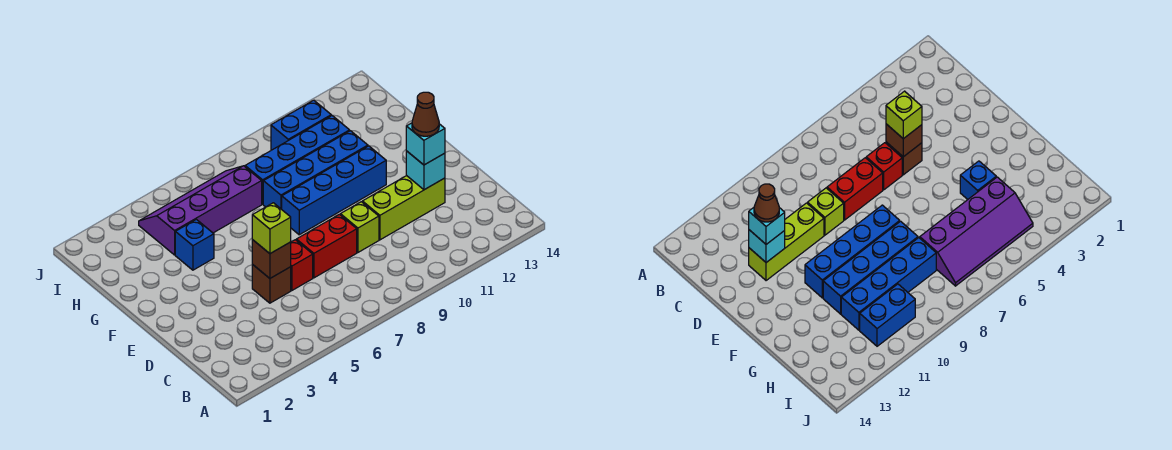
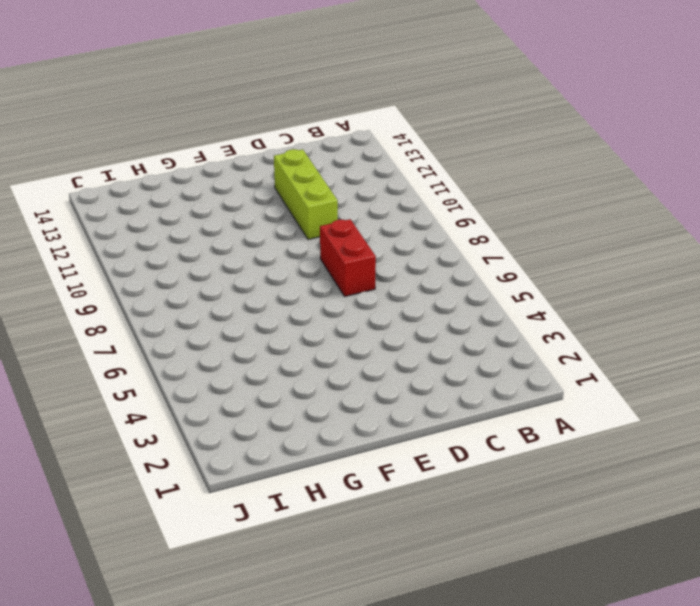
none -> brown 1x1 brick [252,264,291,303]
none -> red 1x1 brick [291,240,313,290]
none -> lime 1x1 brick [340,202,379,252]

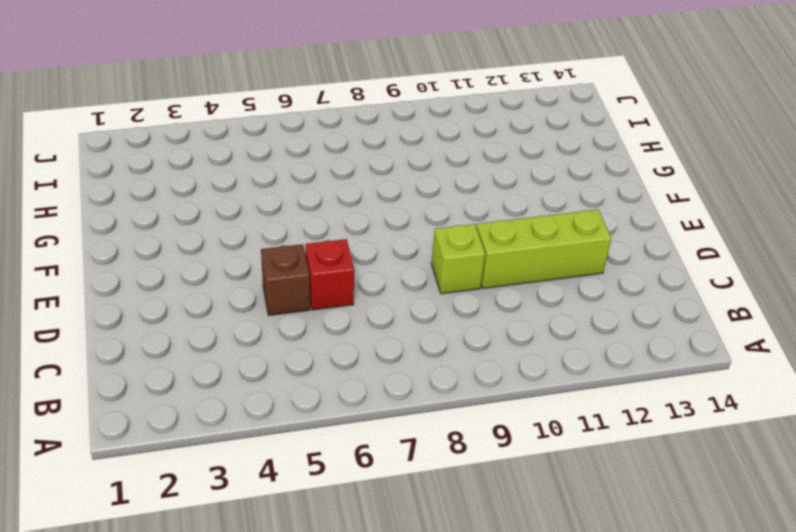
none -> red 1x2 brick [296,214,357,278]
none -> blue 1x4 brick [282,146,386,235]
none -> blue 1x1 brick [175,219,214,270]

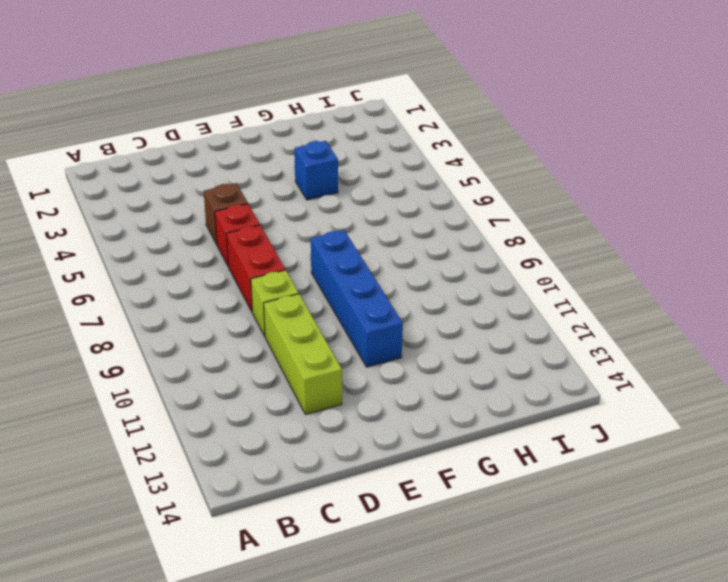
none -> blue 1x4 brick [263,131,368,209]
none -> purple 2x4 slope [139,166,262,255]
none -> blue 1x4 brick [245,116,350,204]

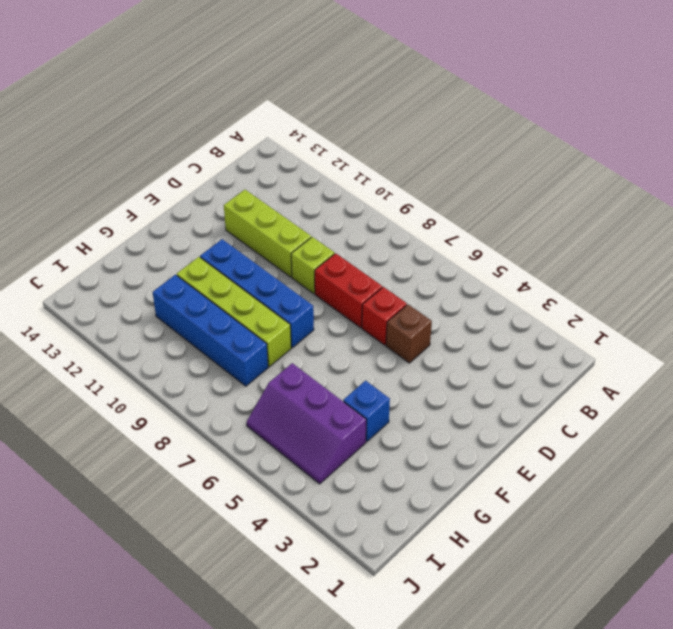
lime 1x4 brick [177,257,291,367] -> blue 1x4 brick [263,131,368,209]
purple 2x3 slope [247,363,366,484] -> purple 2x4 slope [139,166,262,255]
none -> blue 1x2 brick [271,100,331,150]
none -> brown 1x1 brick [252,240,291,278]
none -> cyan 1x1 brick [406,151,445,190]

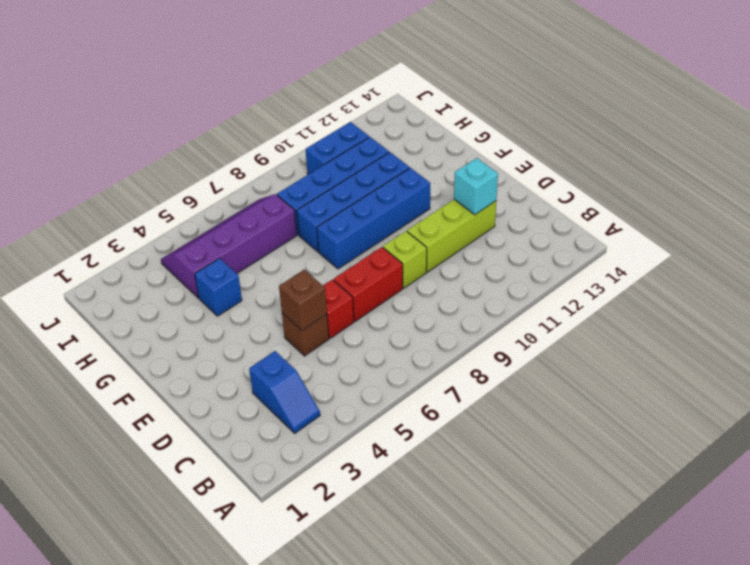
blue 1x2 slope [249,351,320,433] -> none
none -> lime 1x1 brick [252,203,291,254]
none -> cyan 1x1 brick [406,123,445,165]
none -> brown 1x1 cone [412,92,439,136]

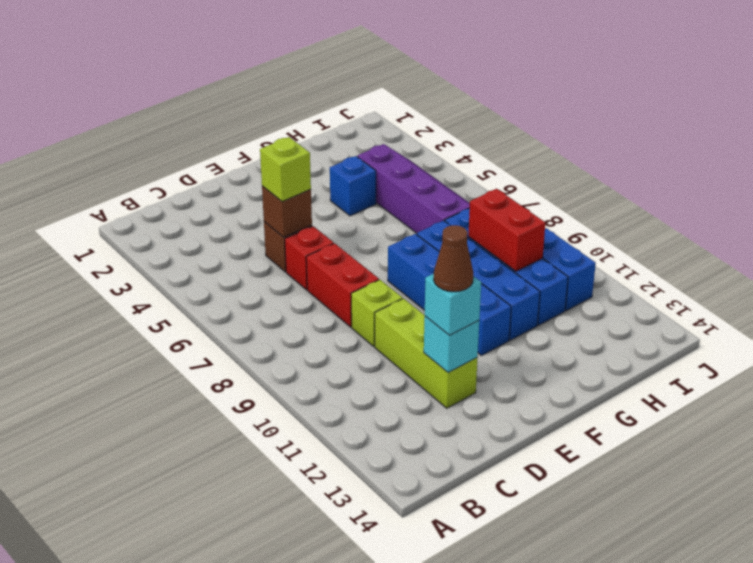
red 1x2 brick [468,189,545,271] -> none

